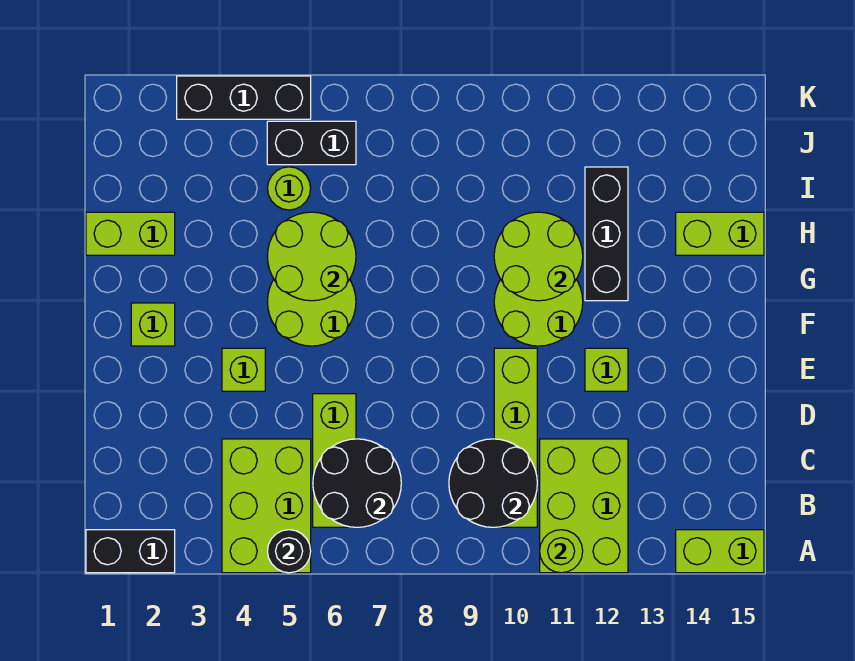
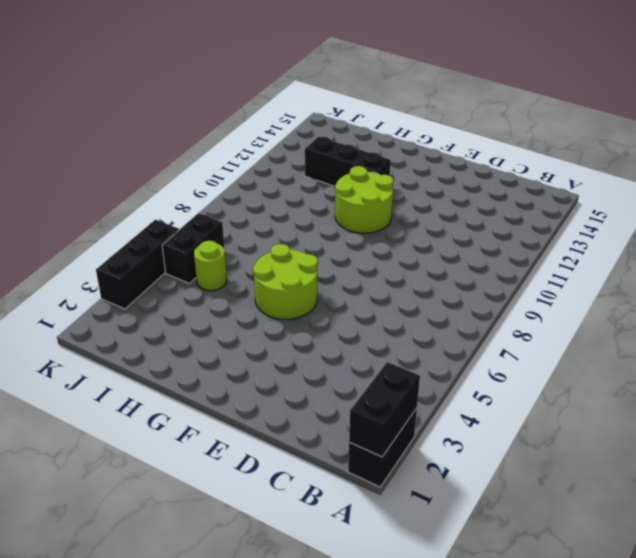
black 1x2 brick [349,362,420,457] -> none
none -> lime 2x3 brick [222,439,311,573]
none -> lime 2x3 brick [540,439,628,573]
none -> lime 1x2 brick [676,530,764,573]

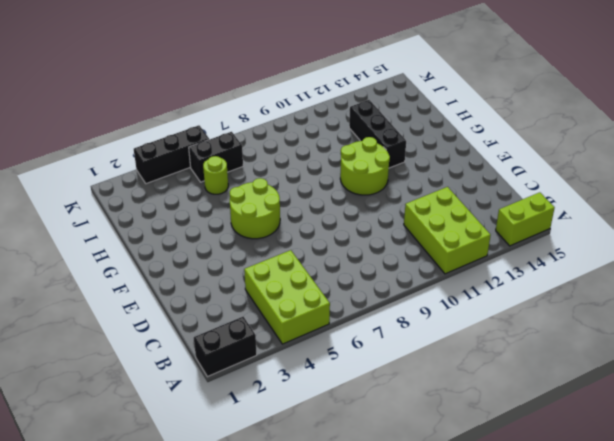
none -> lime 1x3 brick [313,394,356,527]
none -> lime 1x4 brick [494,348,537,527]
none -> lime 1x1 brick [222,348,265,391]

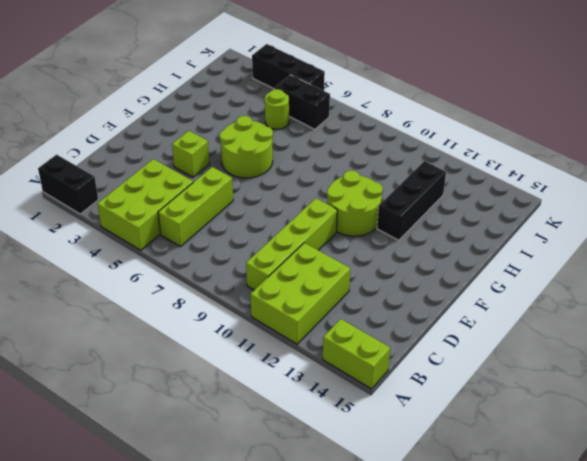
none -> lime 1x1 brick [585,348,628,391]
none -> lime 1x1 brick [131,303,175,346]
none -> lime 1x2 brick [86,212,175,255]

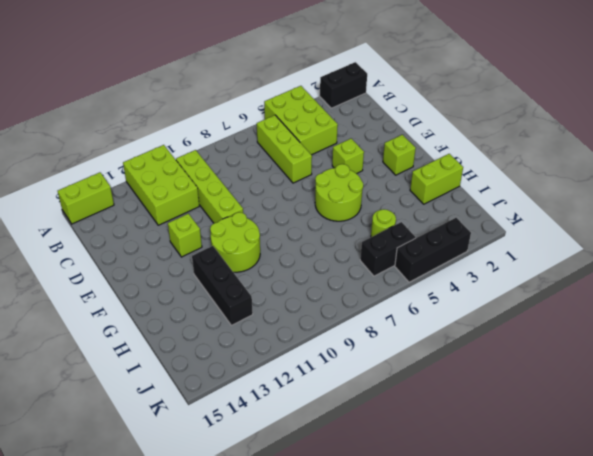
none -> lime 1x2 brick [676,212,764,255]
none -> black 1x1 round brick [268,530,311,573]
none -> lime 1x1 round brick [540,530,583,573]

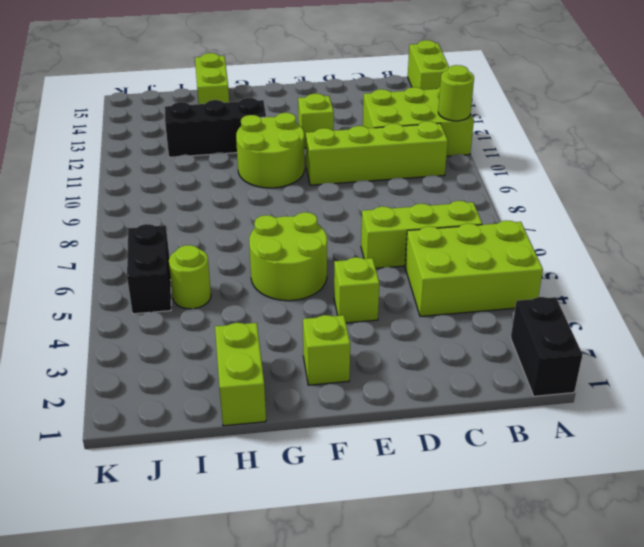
none -> black 1x3 brick [177,76,311,119]
none -> black 1x1 round brick [268,530,311,573]
none -> black 2x2 round brick [313,439,401,527]

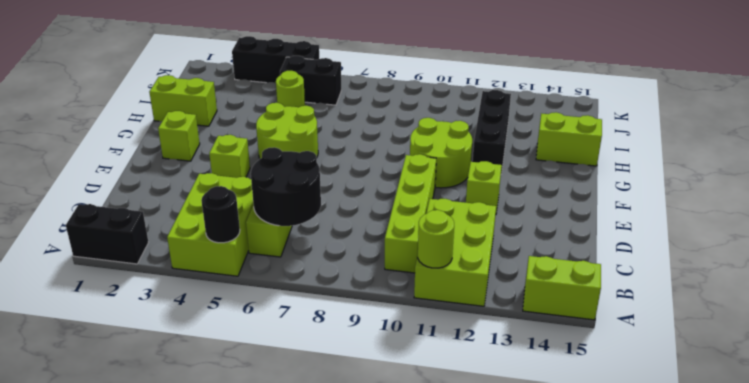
none -> black 2x2 round brick [449,439,537,527]
none -> lime 2x2 round brick [267,212,356,301]
none -> lime 2x2 round brick [494,212,583,301]

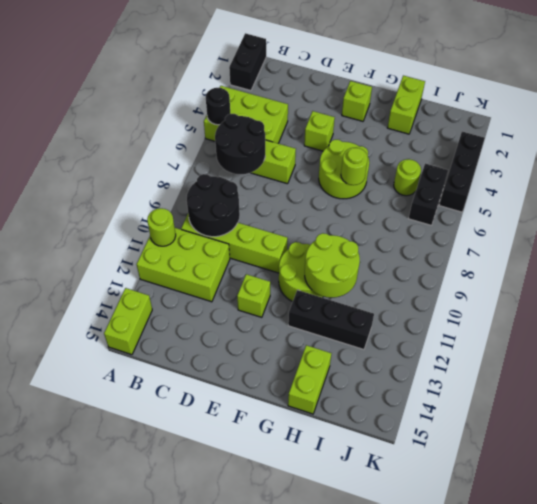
lime 1x1 round brick [341,148,368,185] -> lime 2x2 round brick [267,212,356,301]

